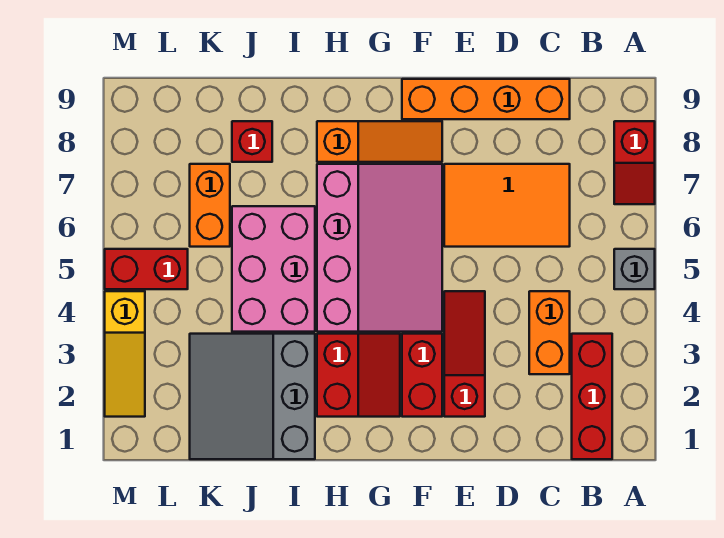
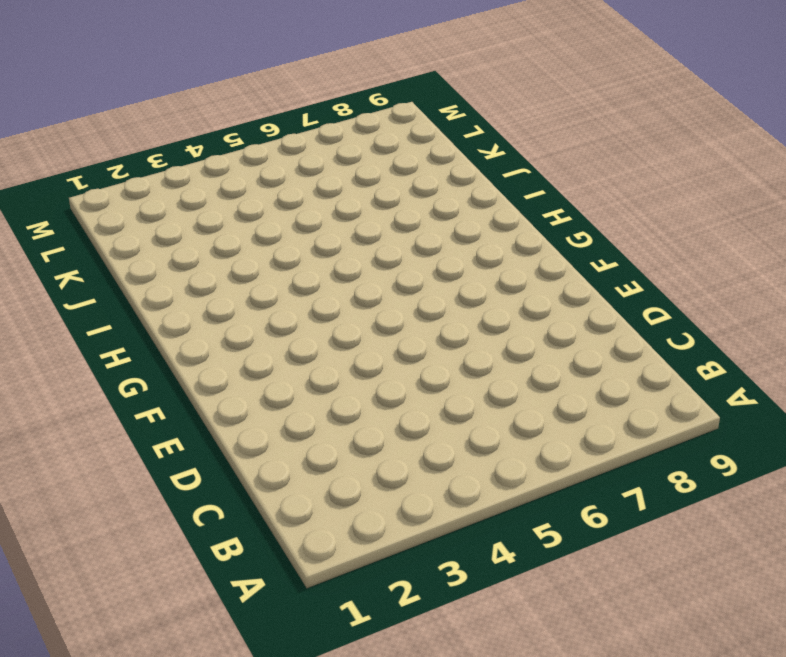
none -> grey 1x1 brick [614,249,655,289]
none -> red 1x2 slope [614,121,655,204]
none -> red 1x3 brick [572,334,612,459]

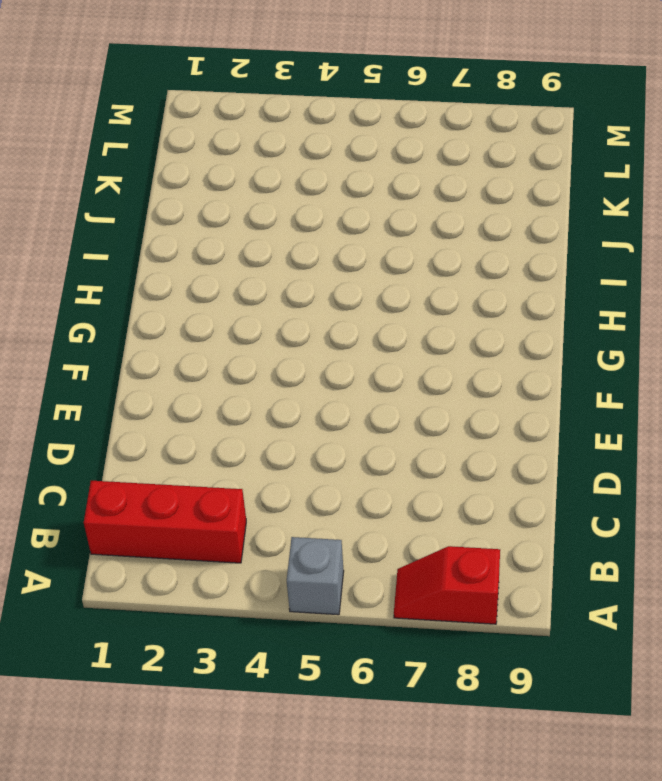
none -> orange 1x2 brick [529,291,570,374]
none -> orange 2x3 tile [444,164,570,247]
none -> orange 1x4 brick [402,79,570,119]

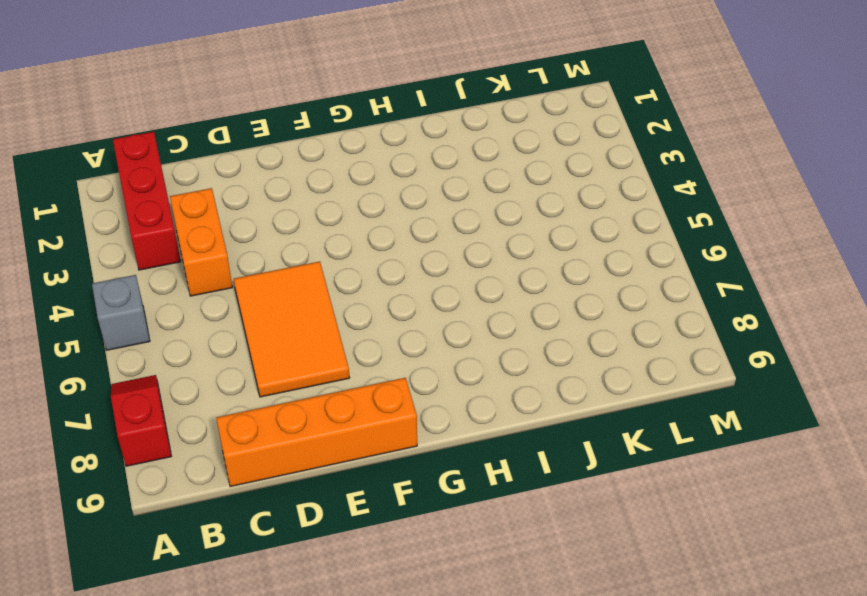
orange 2x3 tile [234,261,350,397] -> orange 2x3 tile turned to [444,164,570,247]
none -> red 1x3 slope [444,291,485,417]
none -> red 1x2 brick [402,334,442,417]
none -> pink 3x4 slope [317,164,442,332]

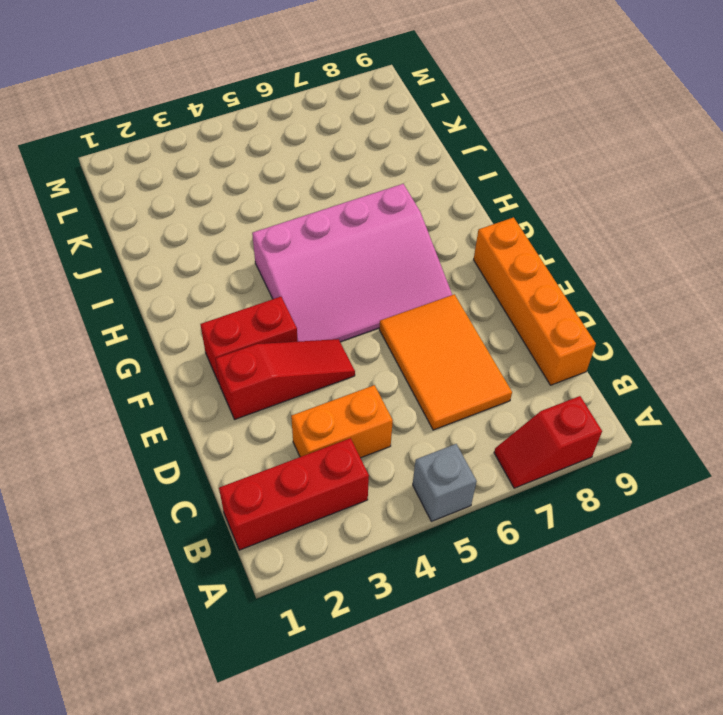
none -> orange 1x3 slope [317,121,442,162]
none -> red 2x2 slope [317,334,400,417]
none -> grey 3x3 slope [190,334,315,459]

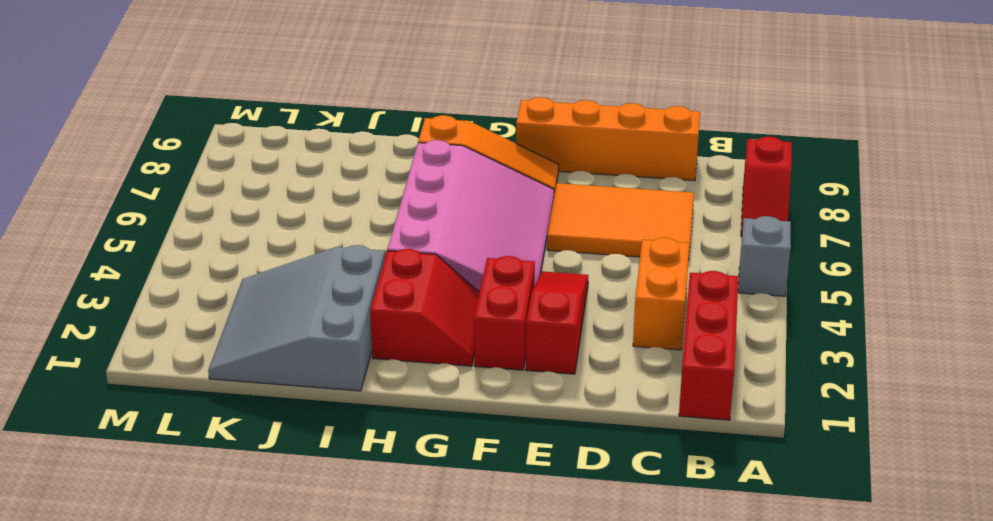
none -> pink 2x3 brick [232,206,315,332]
none -> red 1x1 brick [232,121,272,162]
none -> orange 1x2 brick [190,164,230,247]

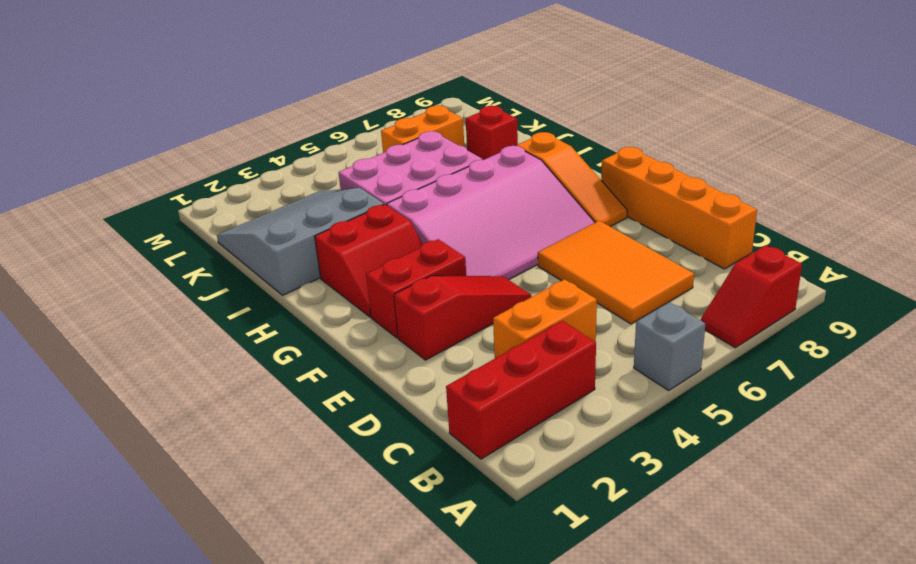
none -> red 1x2 brick [105,249,188,289]
none -> yellow 1x3 slope [105,291,145,417]

